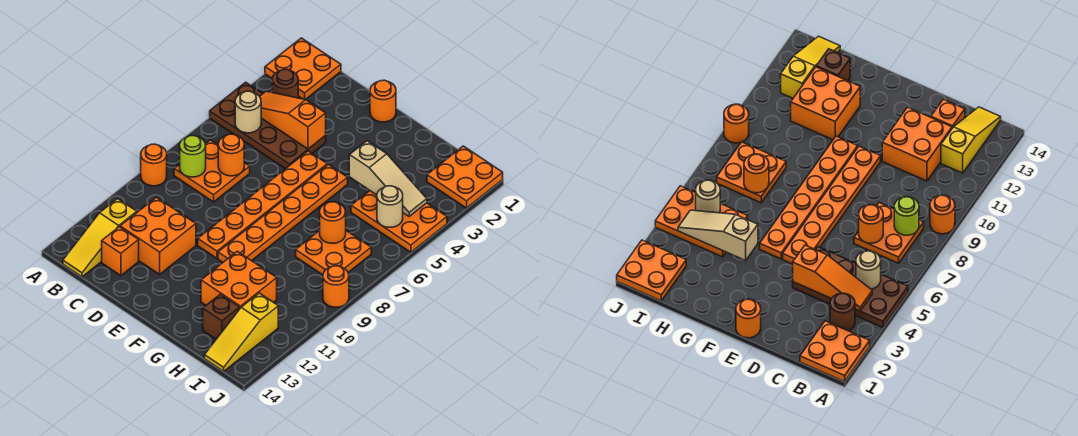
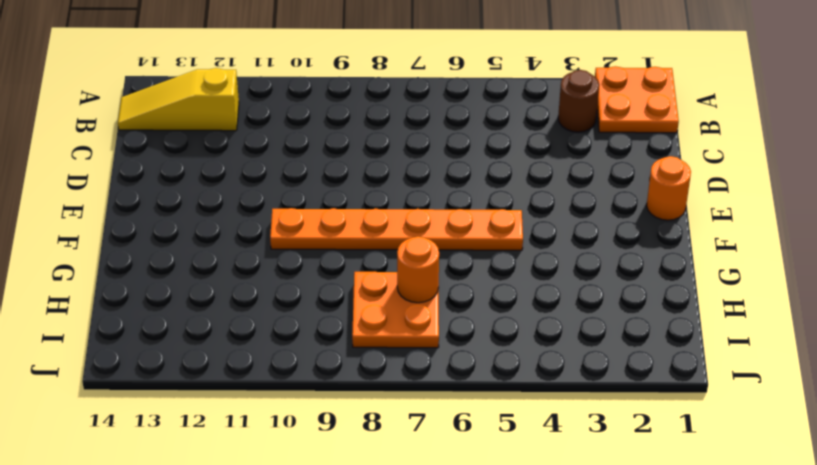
none -> brown 2x4 plate [210,82,326,169]
none -> orange 1x1 round brick [141,144,167,186]
none -> orange 2x2 plate [174,140,250,202]

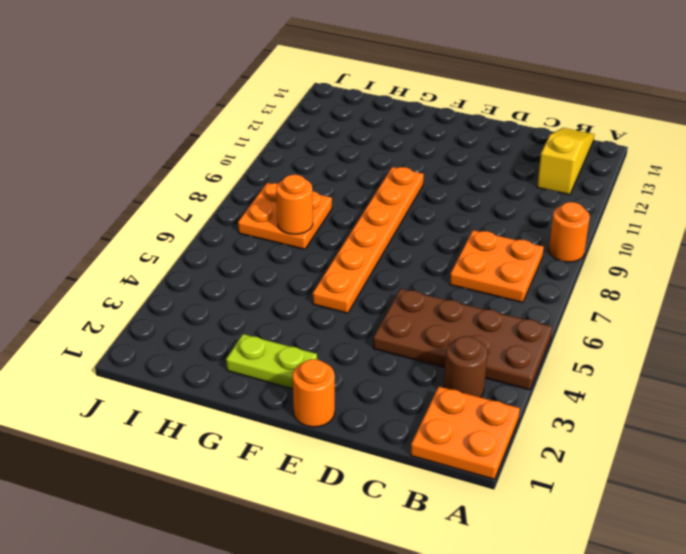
lime 1x2 plate [226,334,317,389] -> none
none -> orange 2x2 brick [120,197,196,274]
none -> orange 1x1 brick [102,227,139,276]
none -> orange 1x6 plate [198,151,327,258]

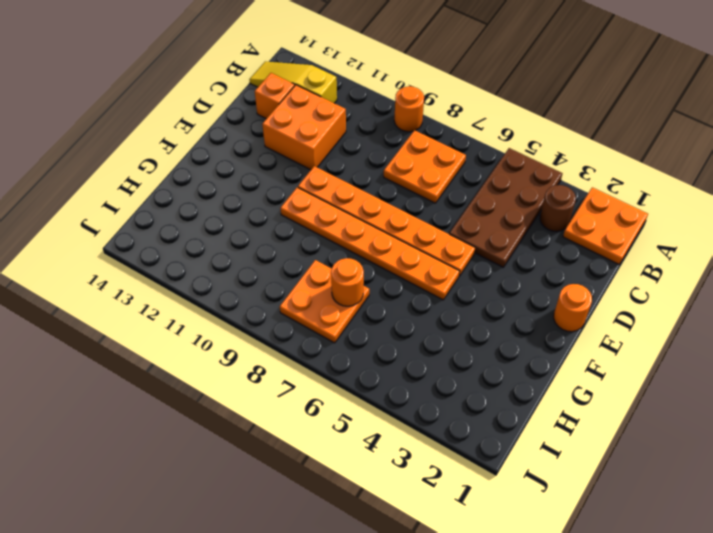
none -> orange 2x2 brick [201,251,277,308]
none -> orange 2x3 plate [351,191,447,252]
none -> brown 1x1 brick [203,294,240,339]

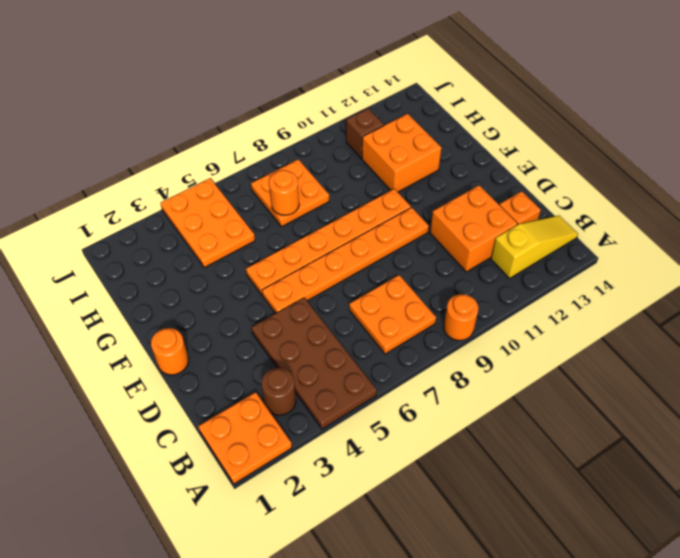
brown 1x1 brick [346,108,384,158] -> brown 1x1 brick moved to [203,294,240,339]
none -> orange 2x2 plate [427,146,503,208]
none -> yellow 1x3 slope [204,293,278,371]
none -> orange 1x1 round brick [323,266,349,307]

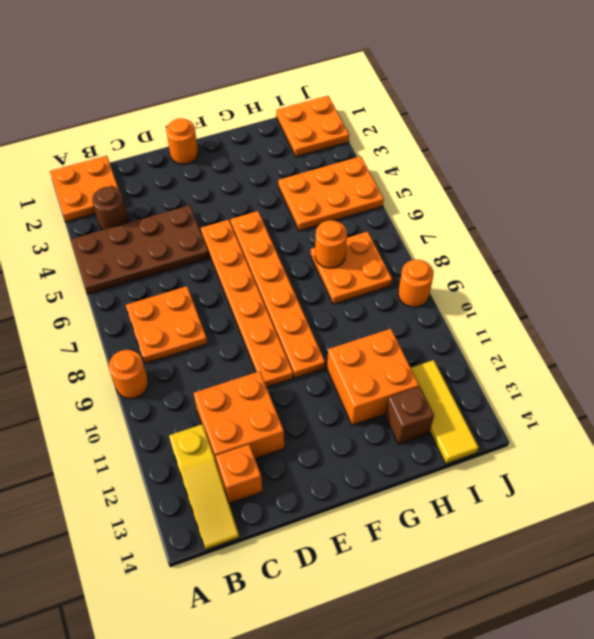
yellow 1x3 tile [411,360,479,464] -> yellow 1x3 slope [204,293,278,371]
none -> orange 1x3 slope [260,91,326,149]
none -> tan 1x1 round brick [235,91,261,133]
none -> lime 1x1 round brick [180,136,206,177]

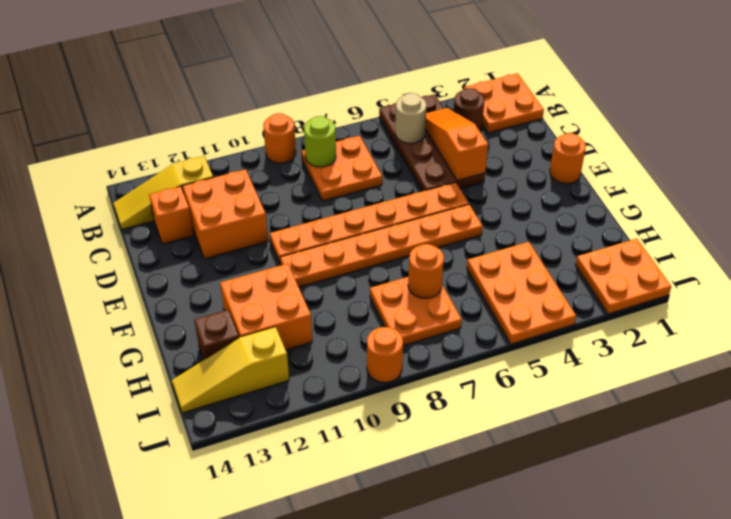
none -> orange 1x1 round brick [218,134,244,176]
none -> tan 1x3 slope [349,141,427,216]
none -> tan 1x1 round brick [377,186,403,227]

